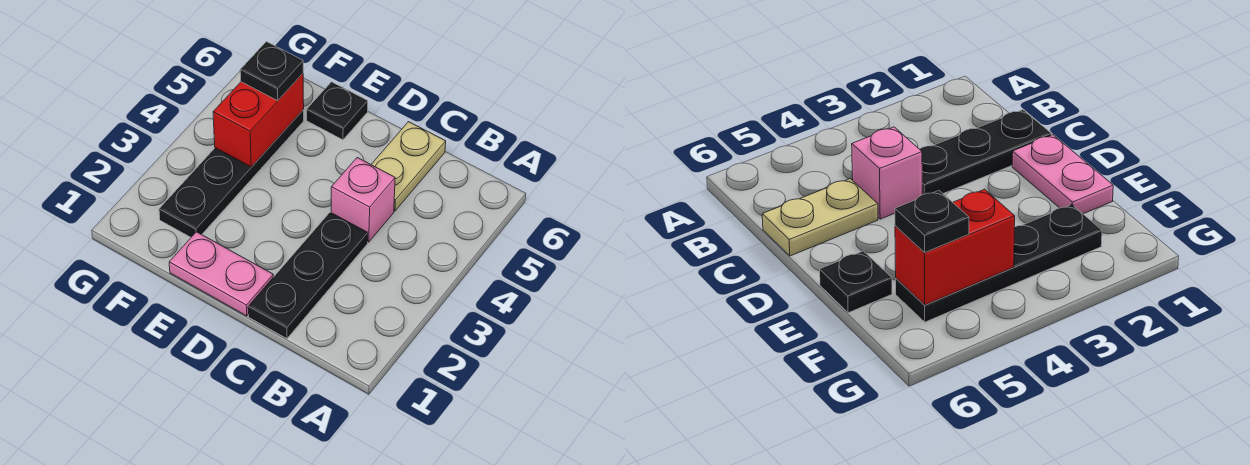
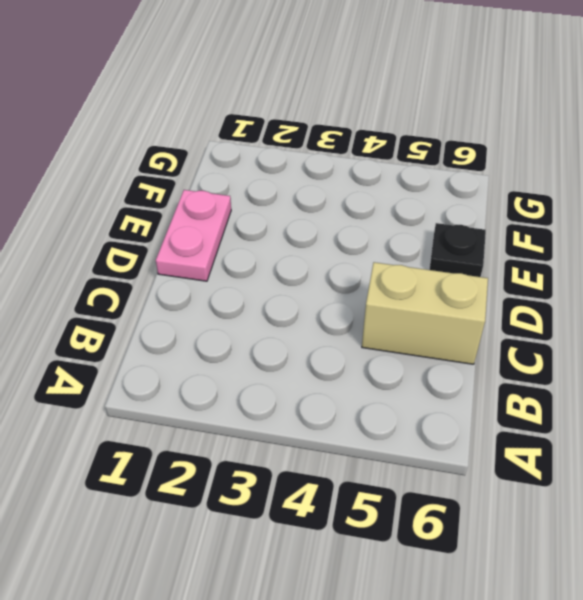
tan 1x2 brick [362,262,488,364] -> tan 1x2 plate [371,122,446,211]
none -> black 1x3 plate [248,212,368,339]
none -> pink 1x1 brick [331,158,395,242]

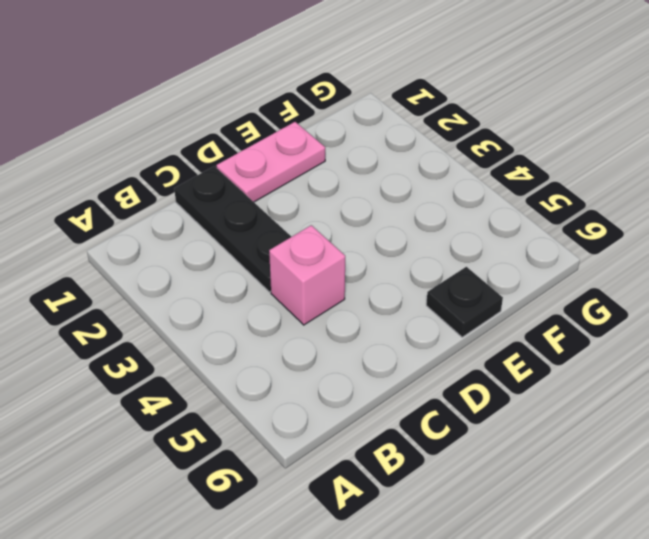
none -> tan 1x2 plate [371,122,446,211]
none -> black 1x4 plate [159,110,304,237]

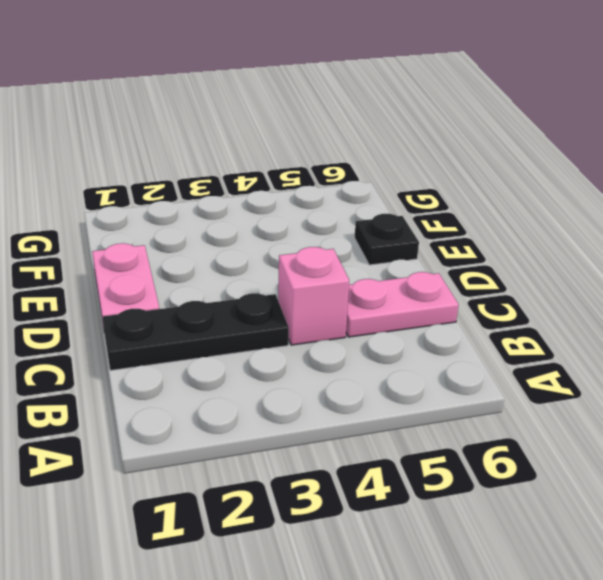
pink 1x2 plate [346,272,459,337] -> tan 1x2 plate [371,122,446,211]
none -> black 1x4 plate [159,110,304,237]
none -> red 1x2 brick [213,74,304,167]

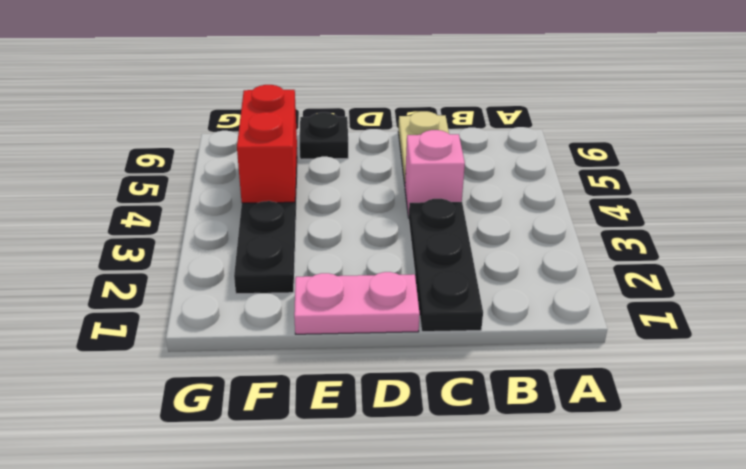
none -> black 1x1 plate [240,42,303,101]

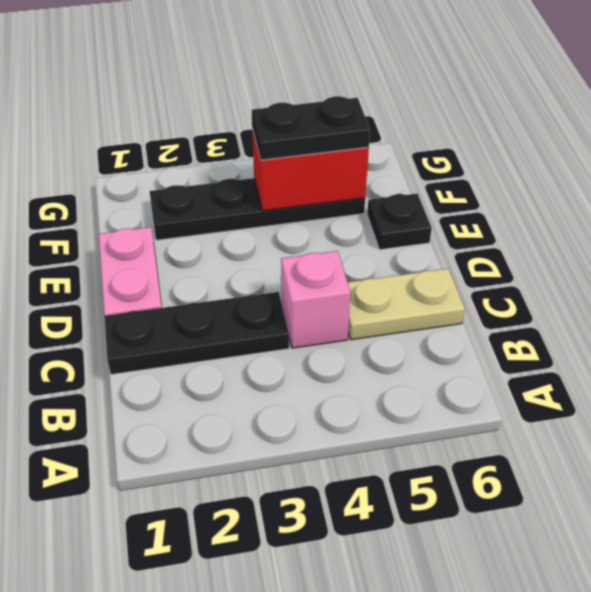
black 1x2 plate [251,96,370,160] -> black 1x1 plate [240,42,303,101]

